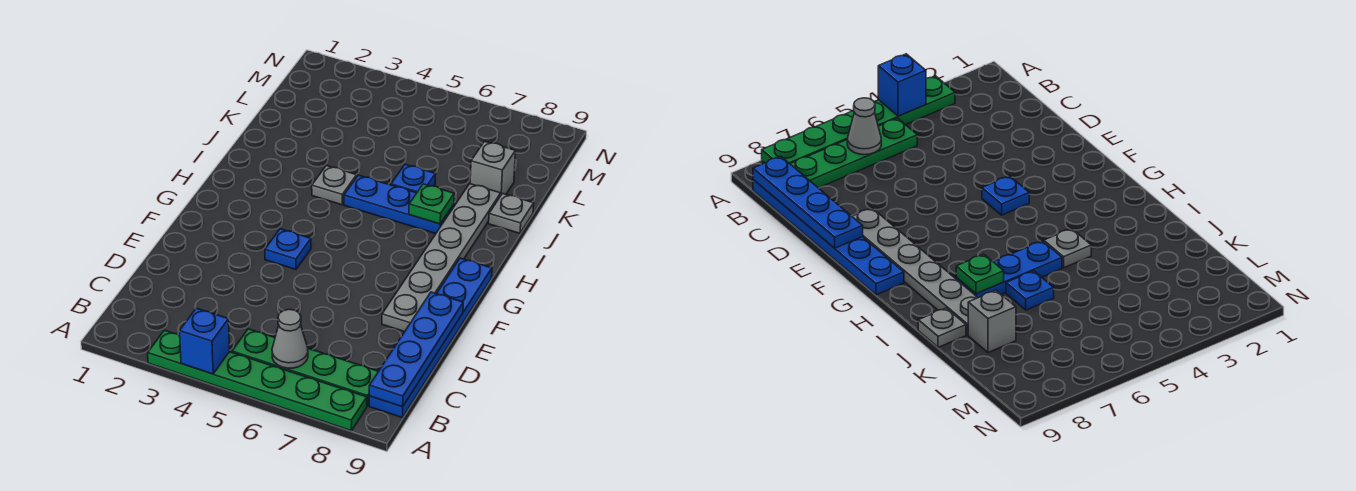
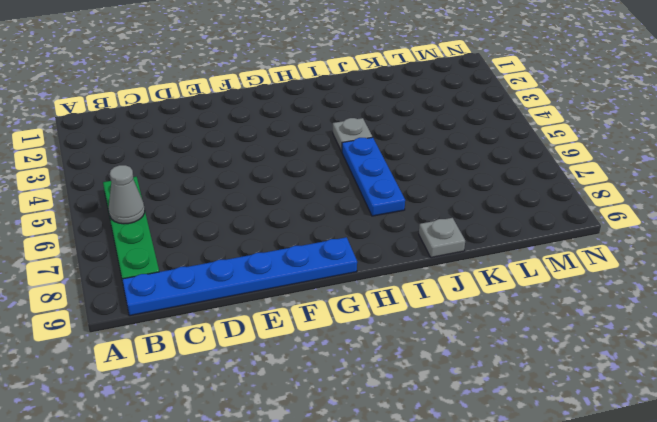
none -> green 1x6 plate [148,330,367,431]
none -> grey 1x6 plate [382,184,501,332]
none -> blue 1x1 plate [265,229,311,269]

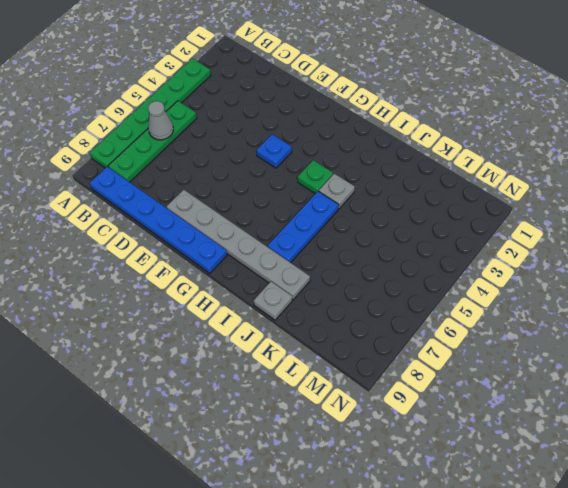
green 1x1 plate [298,160,333,194] -> green 1x1 plate moved to [409,184,454,224]
none -> blue 1x1 plate [391,164,436,193]
none -> grey 1x1 brick [470,141,515,194]
none -> blue 1x1 brick [180,308,230,374]

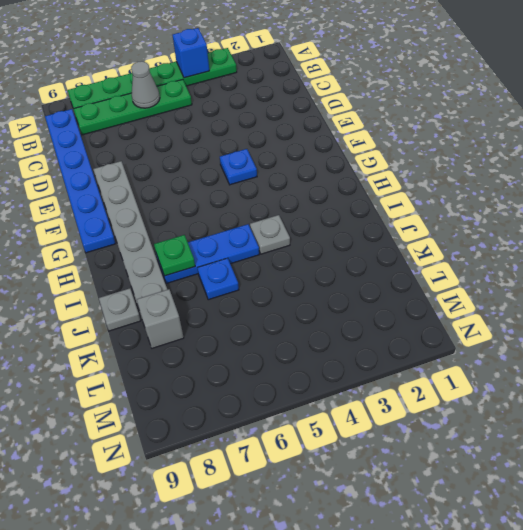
none -> blue 1x4 plate [369,292,463,407]

